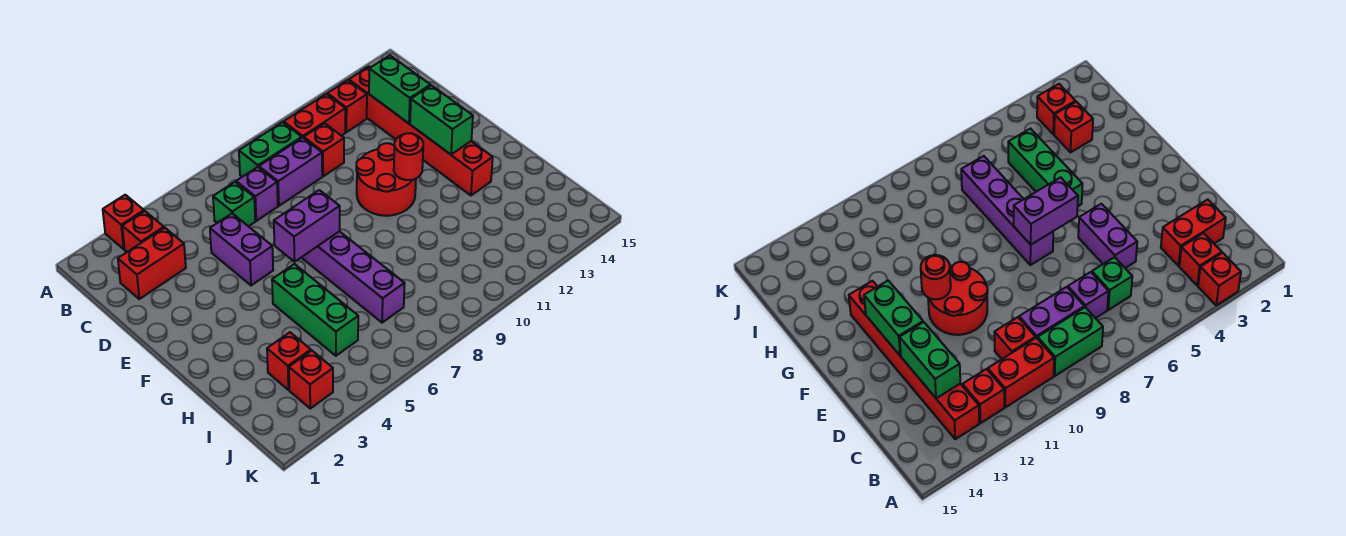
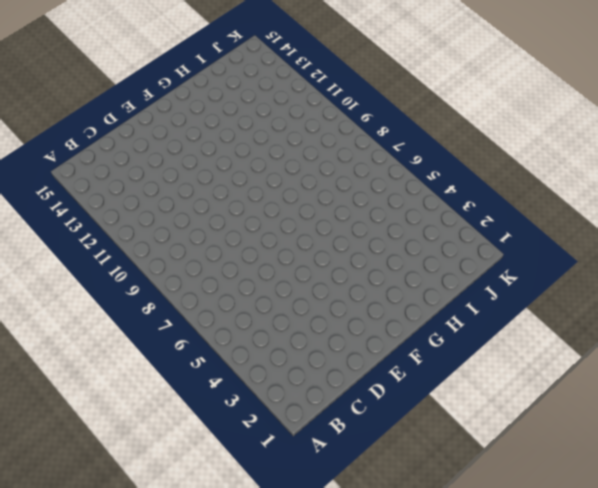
none -> red 1x1 brick [103,195,144,249]
none -> red 1x1 brick [122,211,164,252]
none -> green 1x2 brick [239,122,302,177]

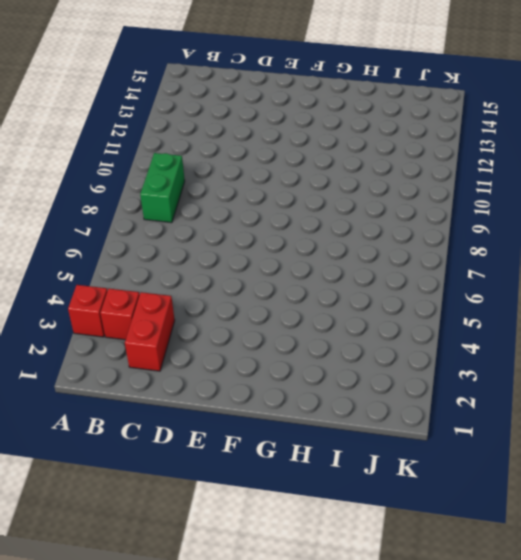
none -> red 1x2 brick [284,94,346,138]
none -> red 1x1 brick [327,80,367,132]
none -> red 1x6 brick [349,67,493,195]

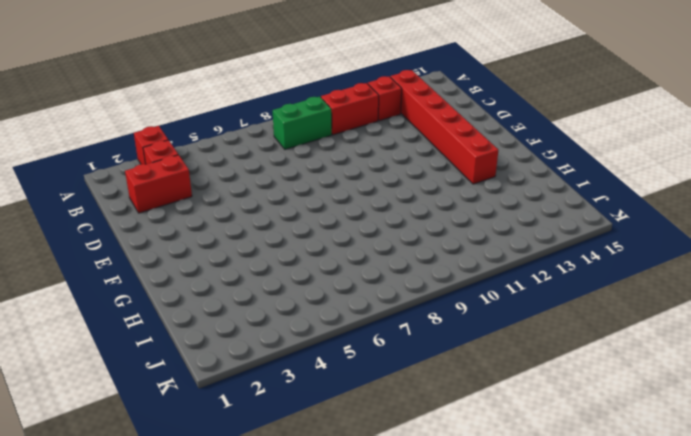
none -> green 1x1 brick [213,182,255,226]
none -> purple 1x1 brick [236,167,278,221]
none -> purple 1x2 brick [259,138,322,206]

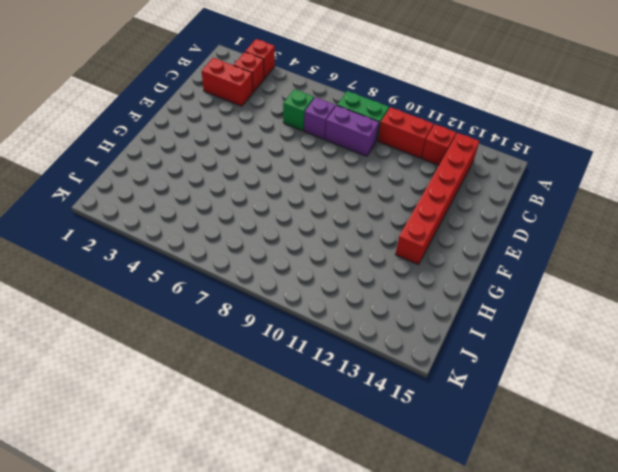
none -> red 1x1 brick [304,123,344,176]
none -> purple 1x2 brick [210,214,273,285]
none -> red 2x2 round brick [356,143,416,216]

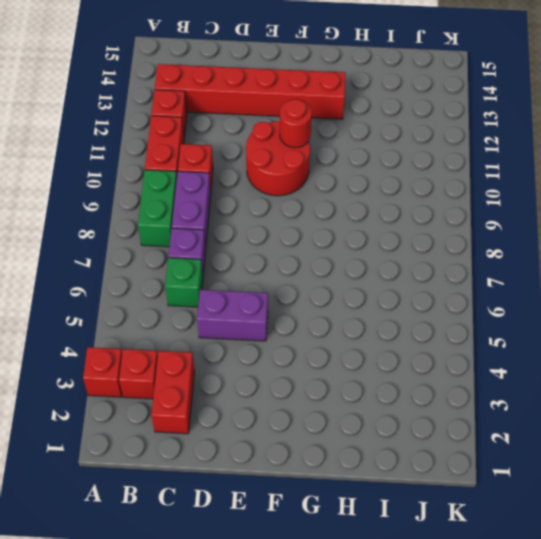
none -> purple 1x4 brick [301,231,405,323]
none -> green 1x3 brick [272,264,358,356]
none -> red 1x1 brick [267,332,311,390]

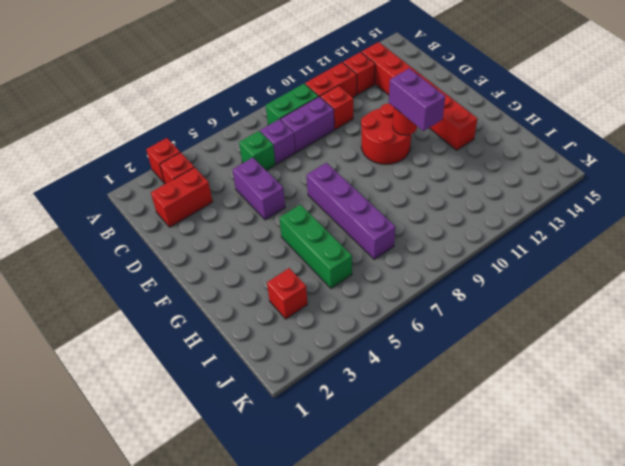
purple 1x2 brick [389,68,445,131] -> purple 1x2 brick turned to [274,190,340,262]
none -> red 1x1 brick [289,351,333,408]
none -> green 1x2 brick [369,55,430,123]
none -> green 1x2 brick [410,85,473,155]

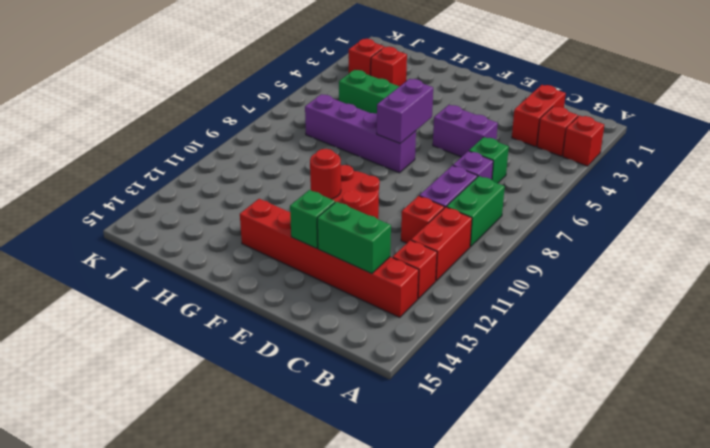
green 1x1 brick [290,190,335,248] -> green 1x2 brick [410,85,473,155]

